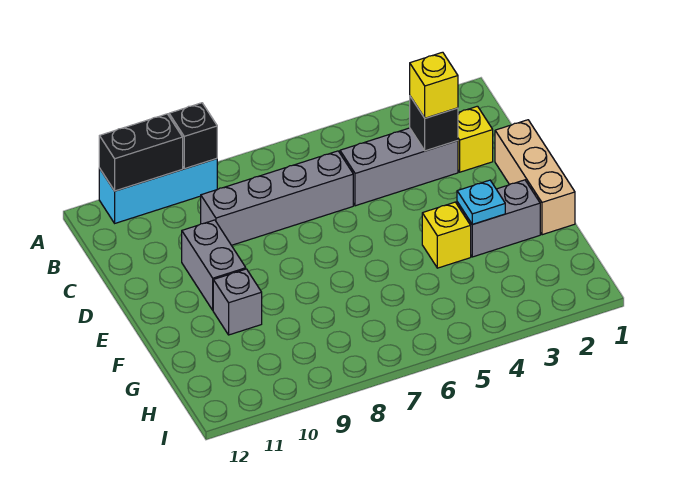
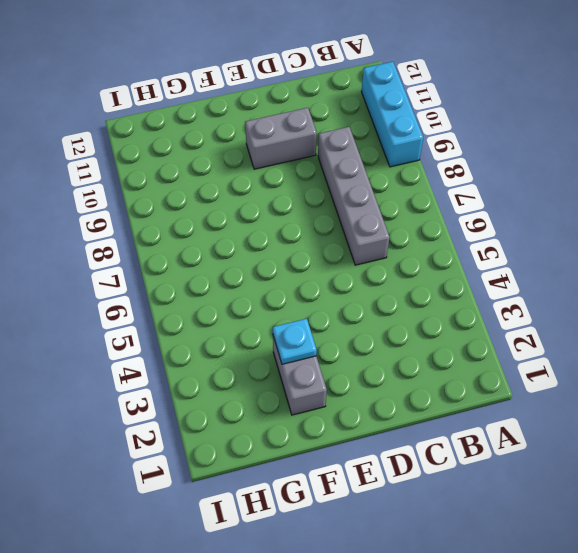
none -> yellow 1x1 brick [458,106,493,172]
none -> grey 1x3 brick [340,128,458,206]
none -> tan 1x3 brick [495,120,575,235]

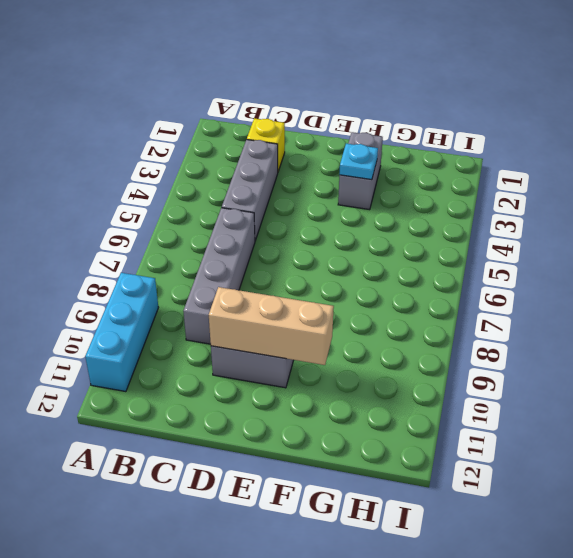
tan 1x3 brick [209,287,334,365] -> tan 1x3 brick moved to [495,120,575,235]
none -> yellow 1x1 brick [422,202,471,268]
none -> grey 1x1 brick [213,269,262,335]
none -> black 1x1 brick [169,103,217,169]

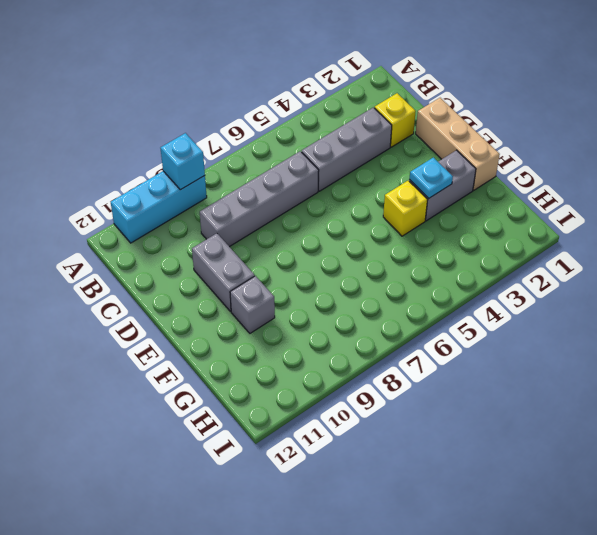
cyan 1x1 brick [160,133,205,190] -> black 1x1 brick [169,103,217,169]
none -> black 1x2 brick [99,114,183,191]
none -> black 1x1 brick [410,97,458,151]
none -> yellow 1x1 brick [410,52,458,118]

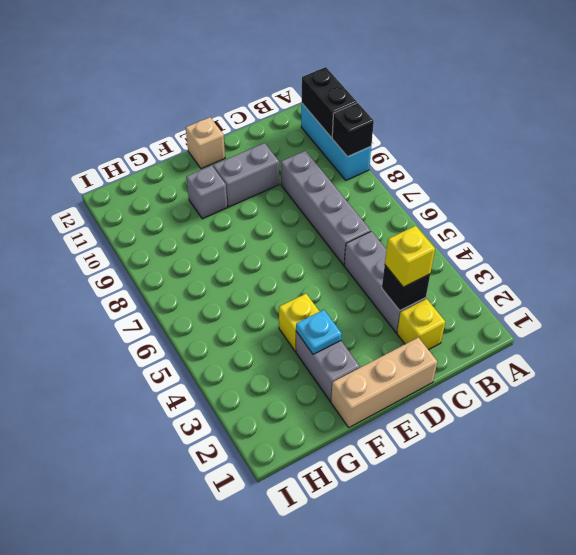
tan 1x1 brick [186,117,225,169] -> none

